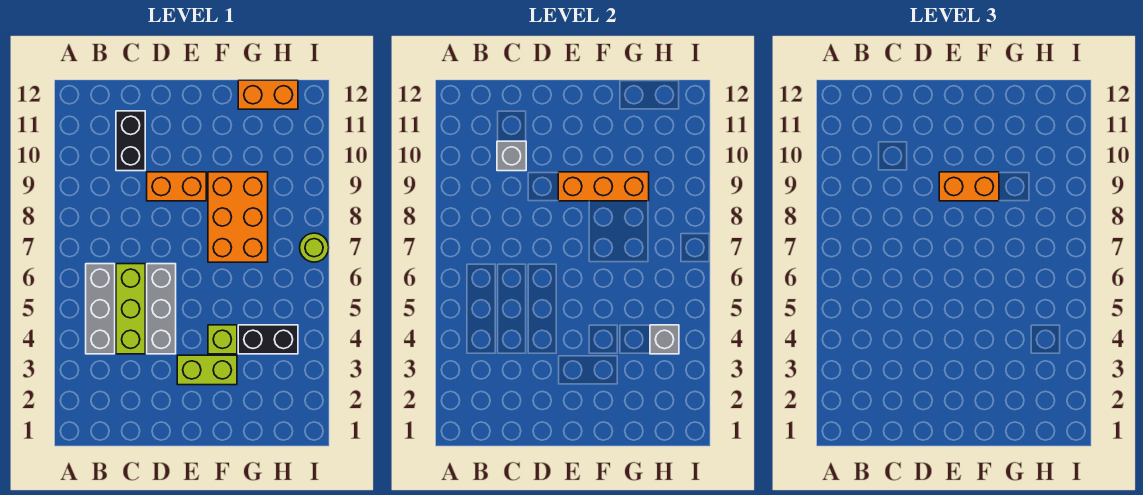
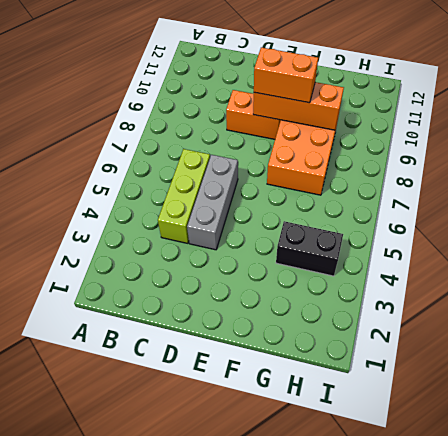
none -> grey 1x3 brick [86,264,115,354]
none -> black 1x2 brick [116,111,145,171]
none -> lime 1x2 brick [177,355,237,385]

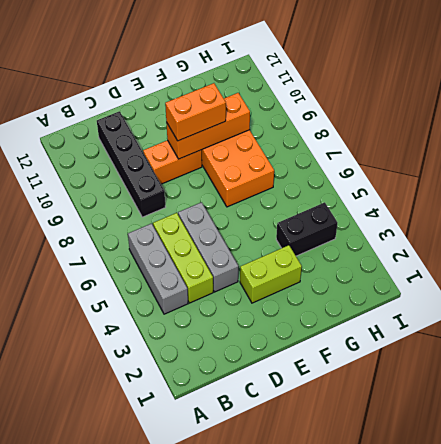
black 1x4 brick [97,111,165,217] -> black 1x2 brick [116,111,145,171]
none -> lime 1x1 brick [208,325,237,354]
none -> orange 1x2 brick [238,80,298,109]
none -> lime 1x1 round brick [300,233,329,262]

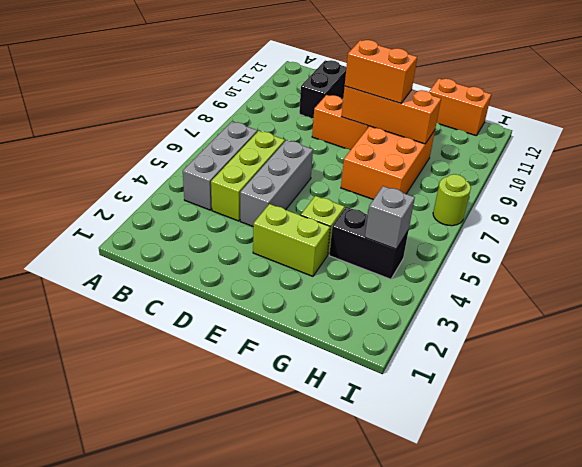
none -> grey 1x1 brick [497,141,526,171]

